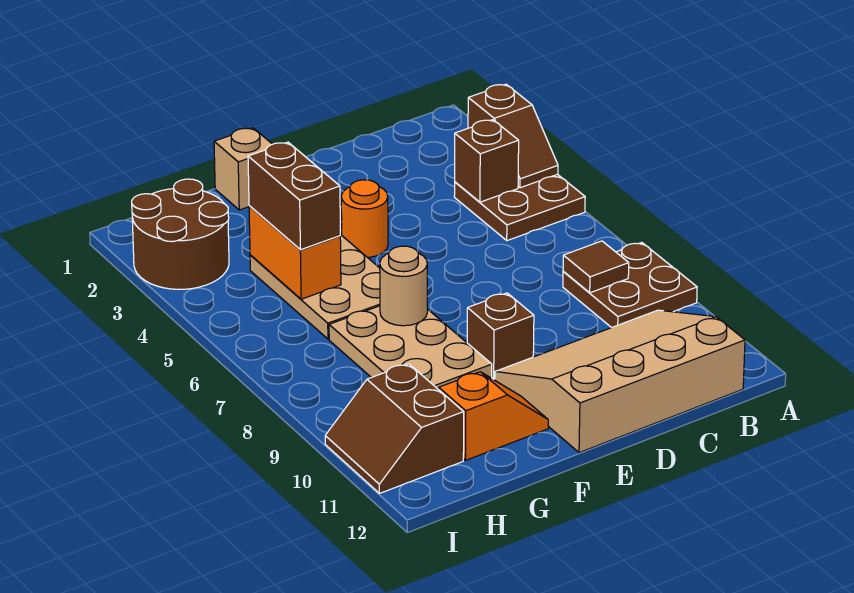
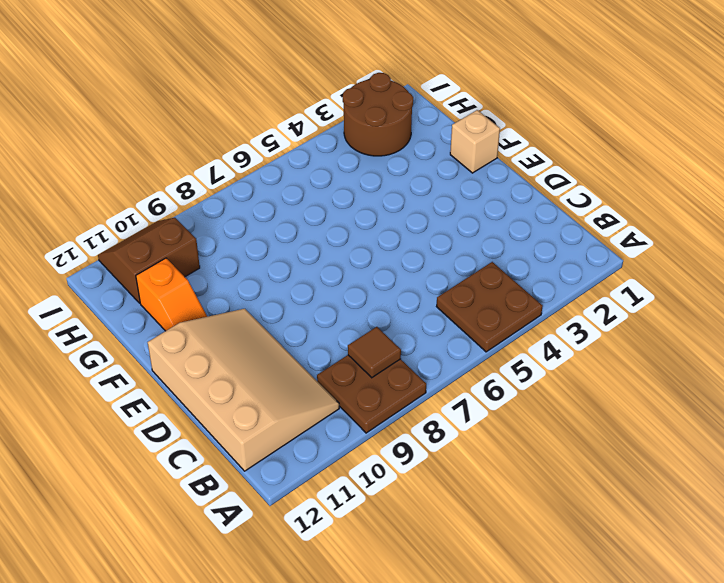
none -> orange 1x1 round brick [341,180,388,257]
none -> brown 1x1 brick [467,293,534,379]
none -> tan 2x3 plate [250,234,380,339]

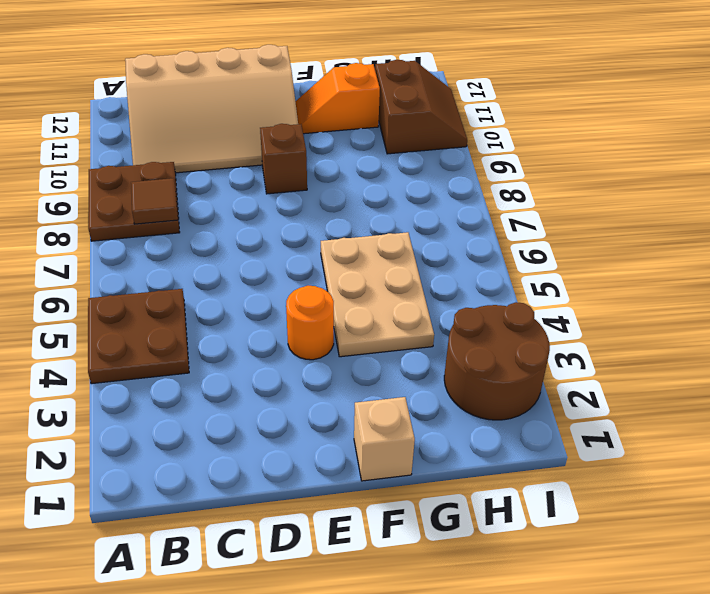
none -> tan 2x3 plate [329,306,492,390]
none -> brown 1x2 slope [468,84,558,188]
none -> brown 1x1 brick [455,120,519,202]

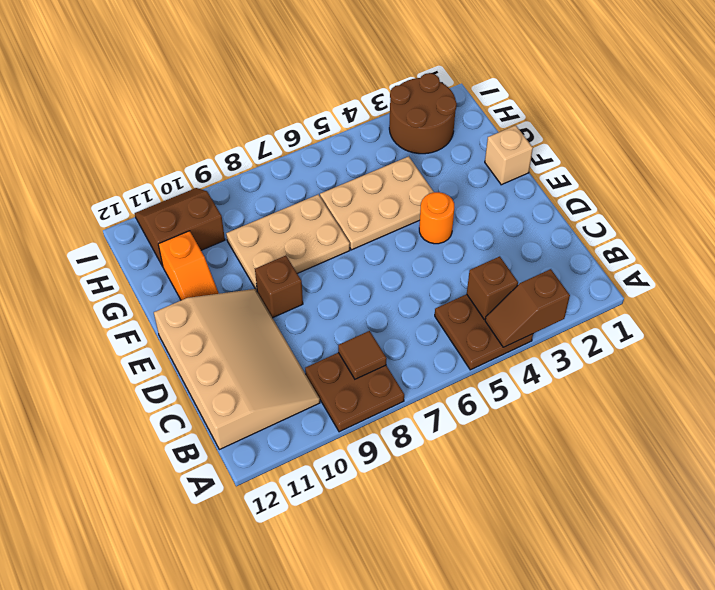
none -> tan 1x1 round brick [380,246,427,326]
none -> orange 1x2 brick [249,206,341,299]
none -> brown 1x2 brick [248,142,340,250]

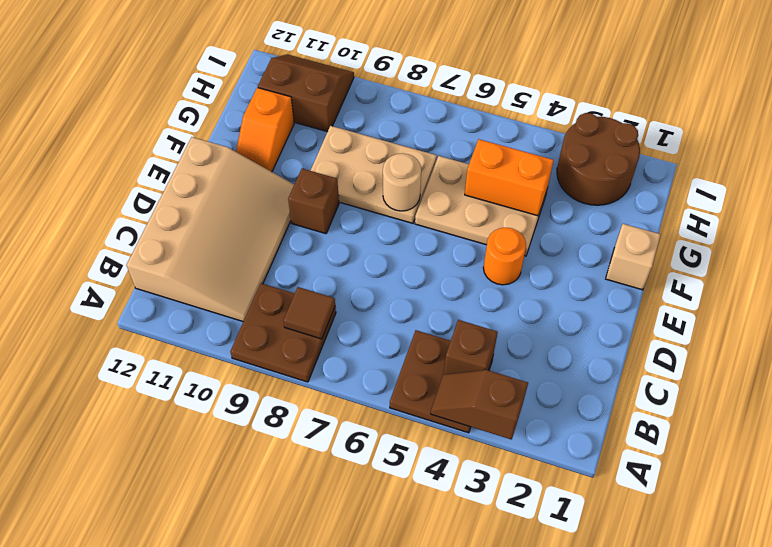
none -> brown 1x2 brick [248,142,340,250]

